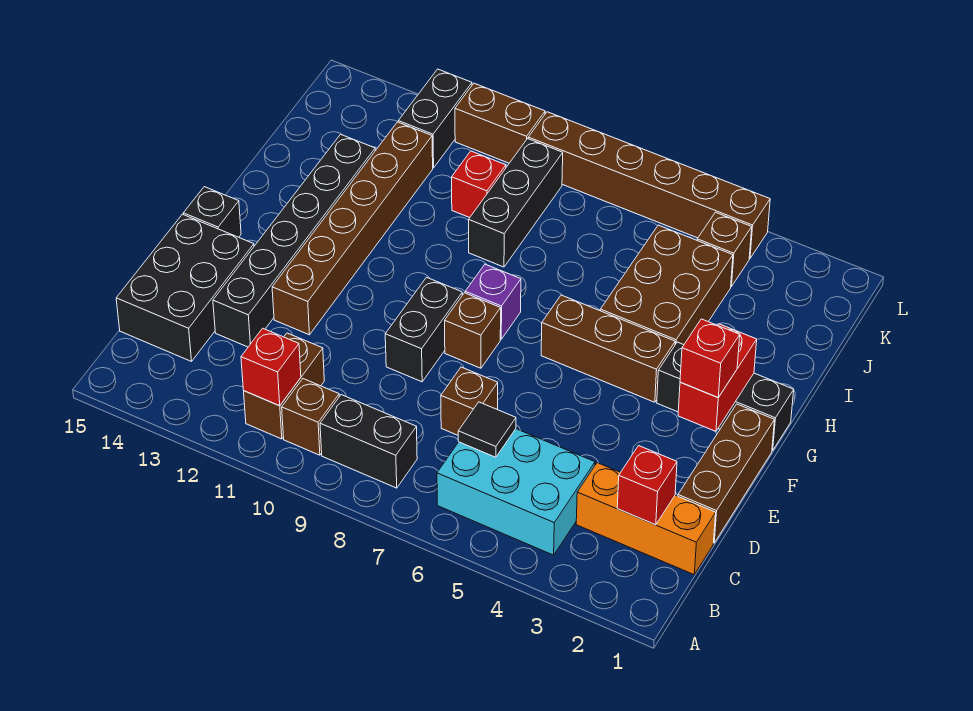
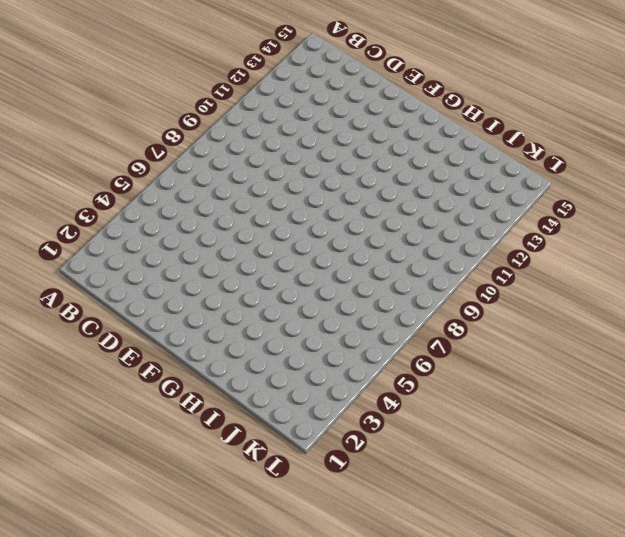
none -> cyan 2x3 brick [437,429,595,555]
none -> black 1x2 brick [320,395,417,488]
none -> brown 1x1 brick [282,379,339,455]

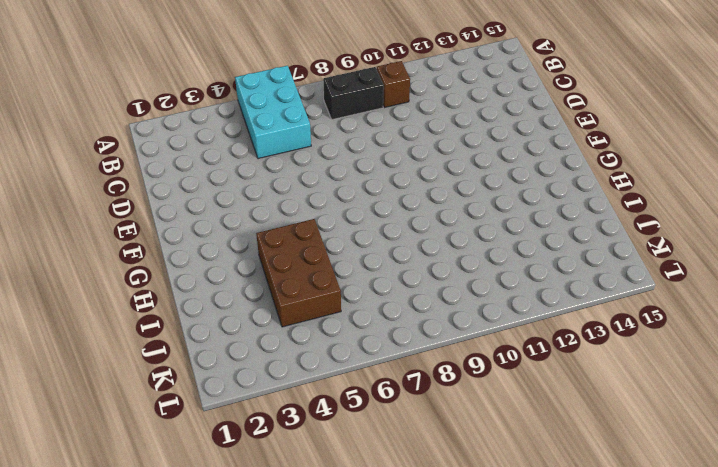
cyan 2x3 brick [235,66,311,159] -> cyan 2x3 brick turned to [437,429,595,555]
none -> brown 1x2 brick [244,333,324,439]
none -> orange 1x3 brick [576,463,716,575]
none -> black 2x3 brick [116,214,254,361]

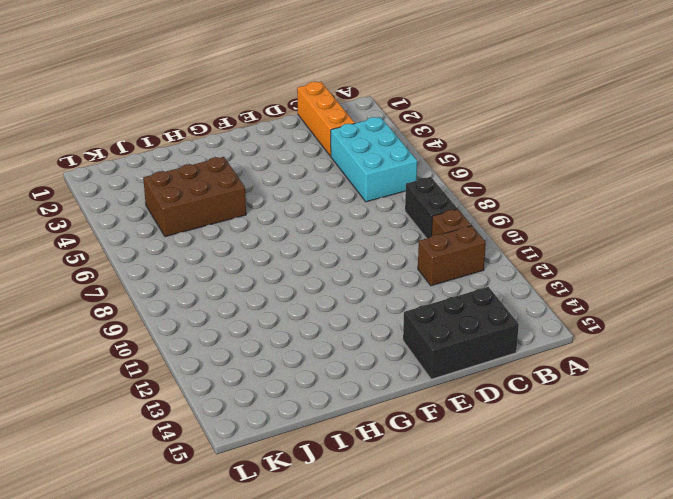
none -> brown 1x3 brick [678,404,775,543]
none -> brown 1x1 brick [441,367,498,435]
none -> black 1x6 brick [213,134,375,347]

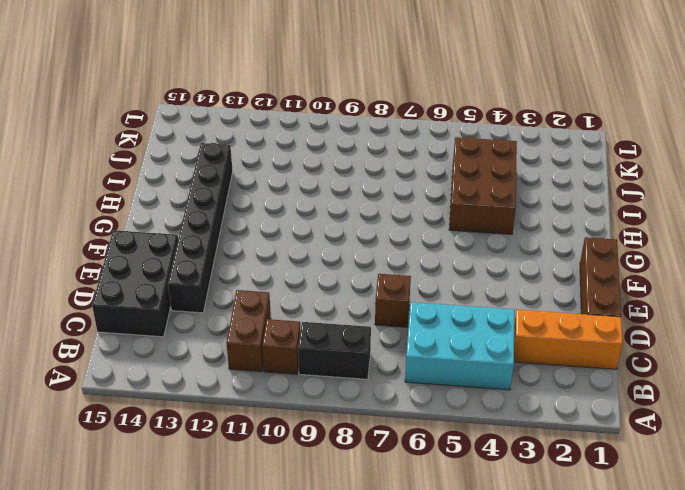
none -> black 1x2 brick [385,277,462,382]
none -> brown 1x6 brick [272,122,433,335]
none -> brown 1x1 brick [445,293,501,368]

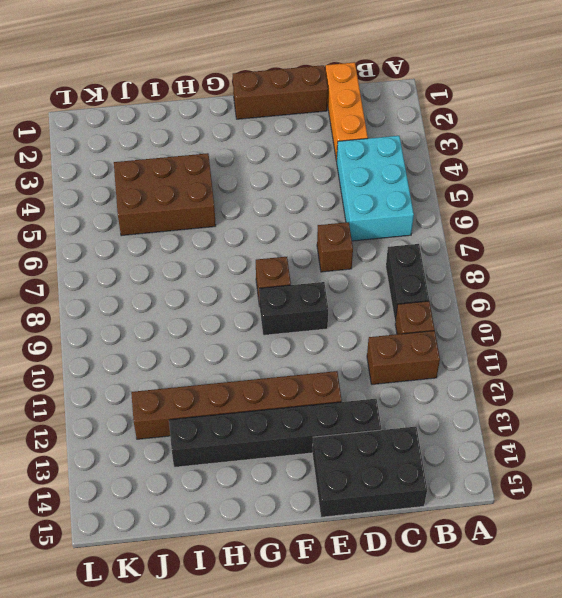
none -> black 1x1 brick [183,187,241,237]
none -> black 1x3 brick [657,342,794,451]
none -> brown 1x3 brick [541,295,675,402]

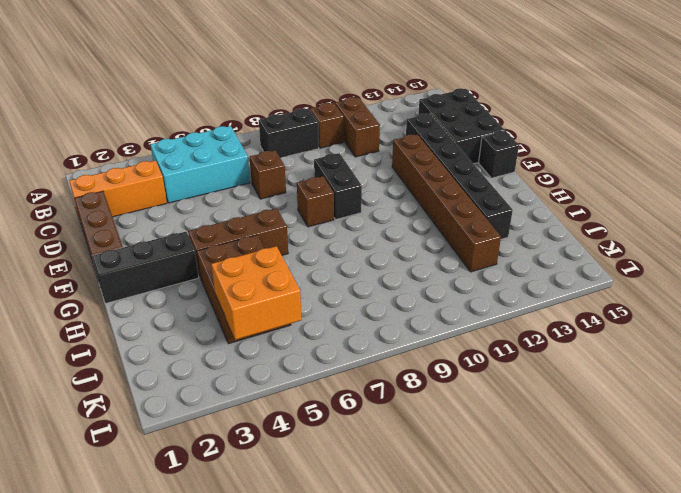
orange 2x2 brick [211,246,302,340] -> none
none -> purple 1x1 brick [465,264,521,339]
none -> black 1x3 brick [469,139,563,267]
none -> red 1x1 brick [452,151,506,218]

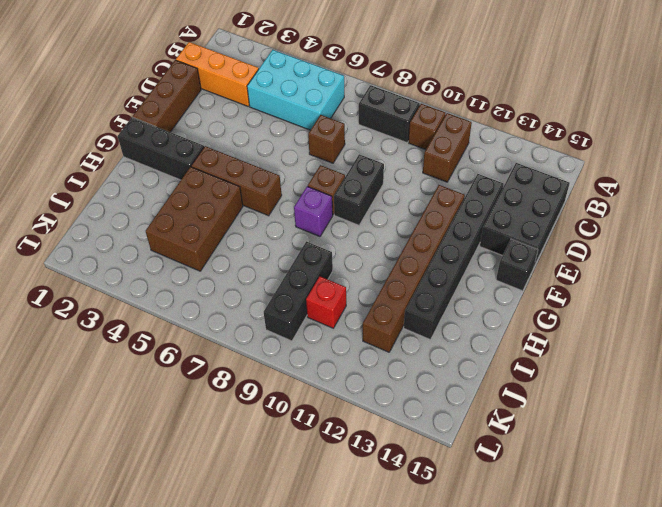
none -> brown 1x1 brick [697,212,752,287]
none -> black 1x2 brick [398,69,472,168]
none -> brown 1x6 brick [528,112,770,258]

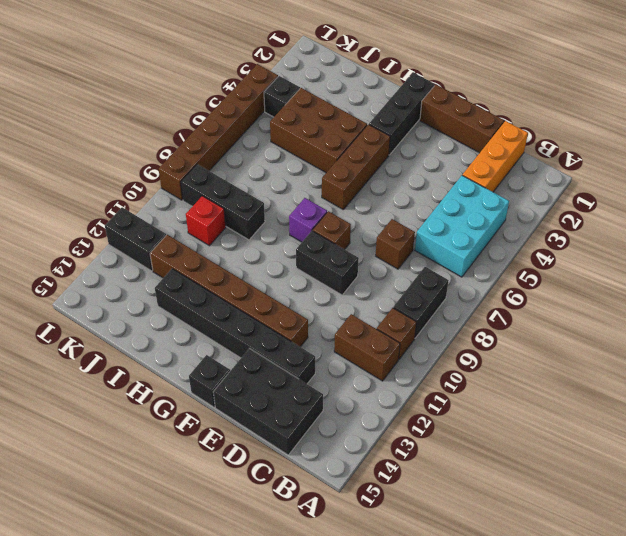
black 1x1 brick [264,76,300,117] -> brown 1x1 brick [697,212,752,287]
none -> brown 1x2 brick [455,83,545,163]
none -> red 1x1 brick [241,328,301,406]
none -> red 1x1 brick [617,446,677,525]

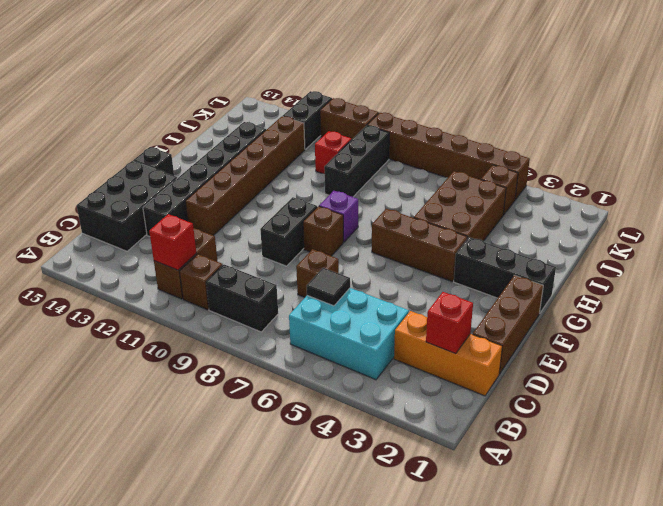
none -> red 1x2 brick [678,324,757,432]
none -> red 1x1 brick [680,319,740,397]

